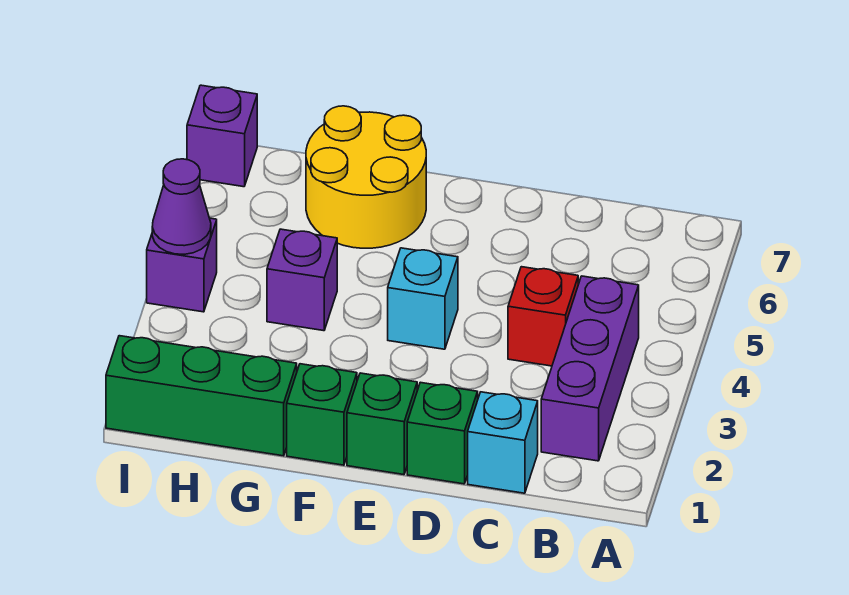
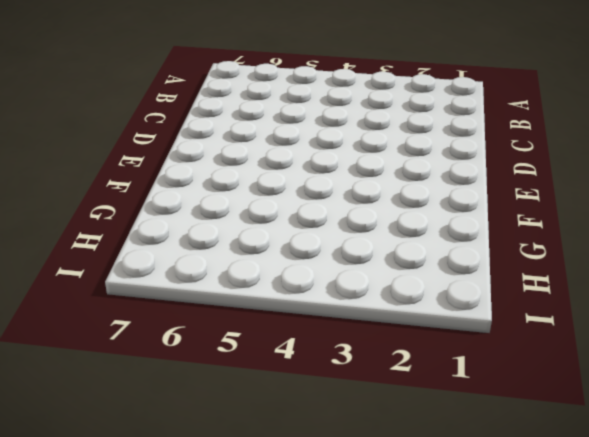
none -> purple 1x3 brick [541,276,639,461]
none -> cyan 1x1 brick [468,392,538,493]
none -> red 1x1 brick [508,267,578,366]

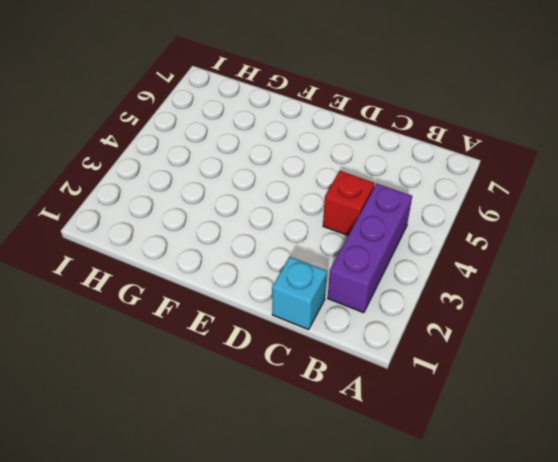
none -> green 1x1 brick [407,382,478,484]
none -> green 1x1 brick [347,373,417,475]
none -> cyan 1x1 brick [388,248,458,349]

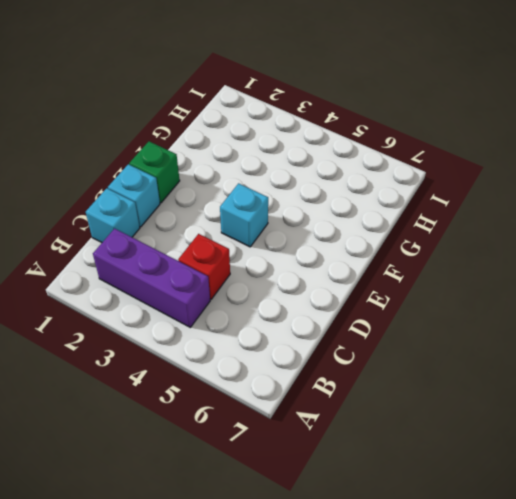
cyan 1x1 brick [108,164,160,227] -> green 1x1 brick [407,382,478,484]
none -> green 1x1 brick [287,364,357,465]
none -> yellow 2x2 round brick [306,106,426,248]
none -> green 1x3 brick [106,336,297,456]

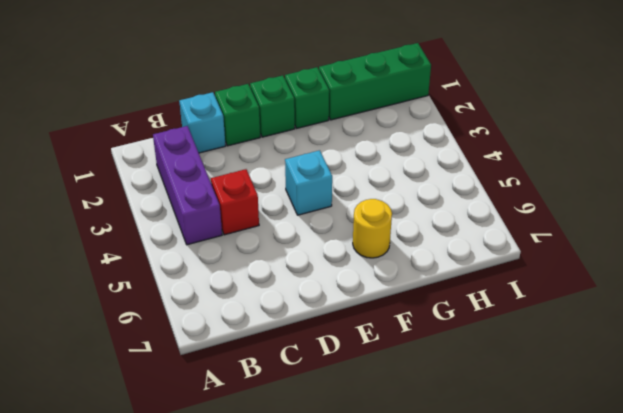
yellow 1x1 round brick [353,199,392,258] -> yellow 2x2 round brick [306,106,426,248]
none -> purple 1x1 brick [267,229,337,331]
none -> purple 1x1 brick [147,218,217,312]
none -> purple 1x1 brick [187,85,257,187]

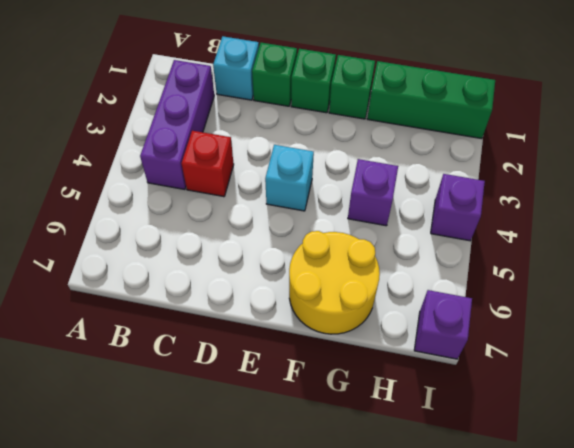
none -> purple 1x1 cone [152,159,211,254]

